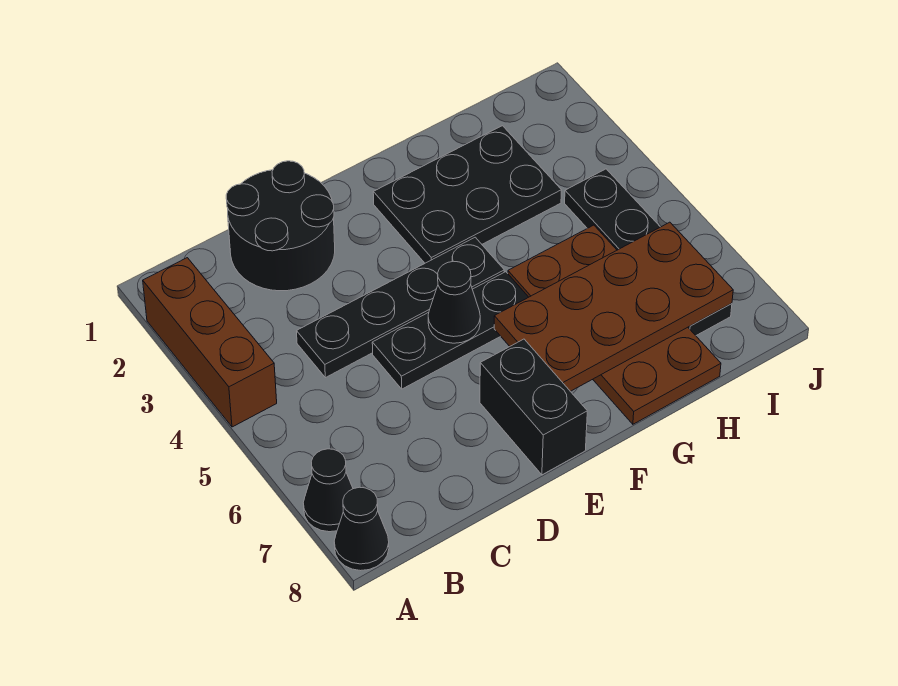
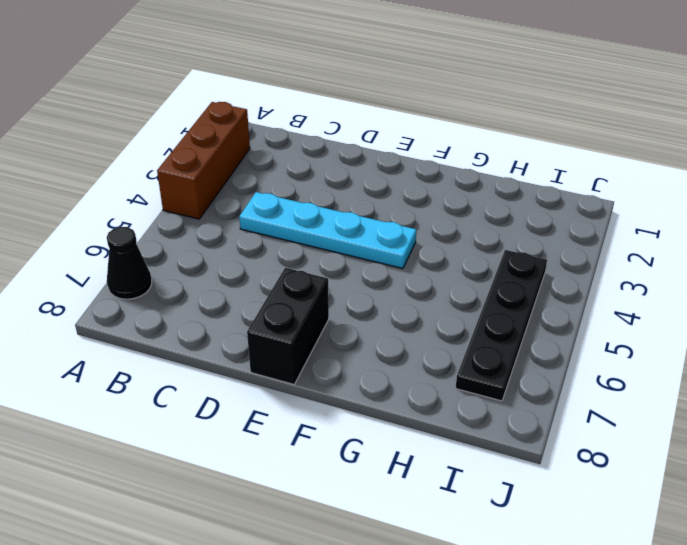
cyan 1x4 plate [239,192,416,269] -> black 1x4 plate [297,237,504,378]
none -> black 1x1 cone [334,487,389,571]
none -> black 2x2 round brick [226,161,335,291]
none -> black 1x3 plate [372,272,528,389]

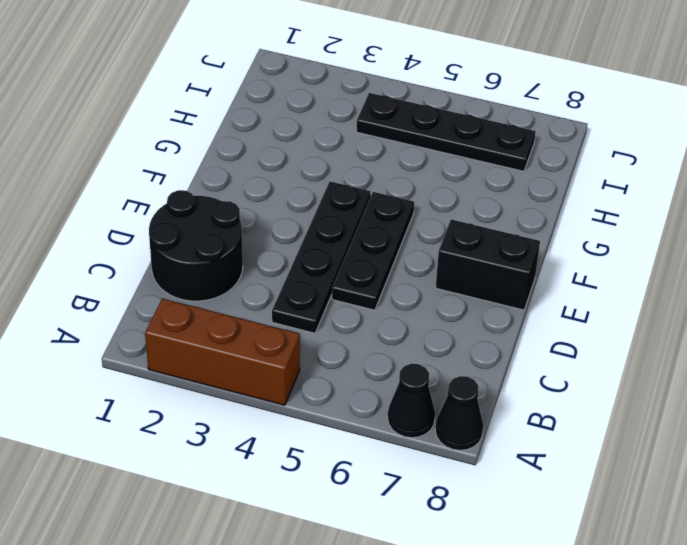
none -> black 2x3 plate [373,126,561,263]
none -> brown 2x4 plate [508,225,721,424]
none -> black 1x1 cone [428,261,480,343]

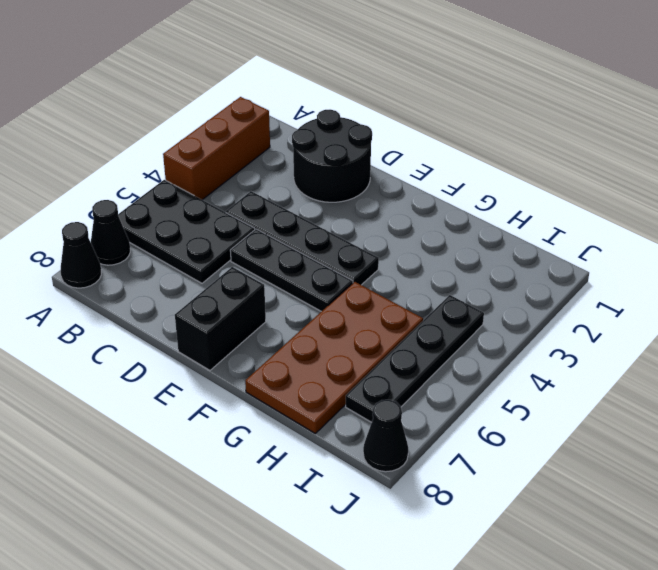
black 2x3 plate [118,180,255,283] -> black 2x3 plate moved to [373,126,561,263]
black 1x1 cone [363,400,408,472] -> black 1x1 cone moved to [428,261,480,343]
none -> brown 2x4 plate [494,222,733,391]

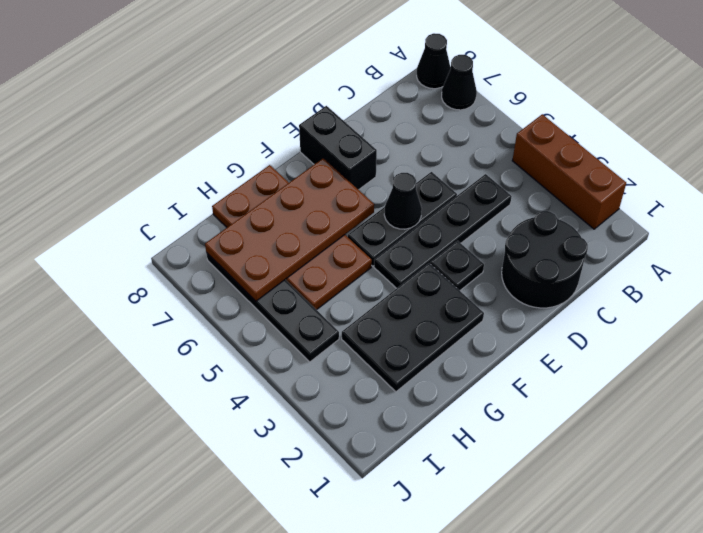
black 1x1 plate [430,241,484,290] -> none

